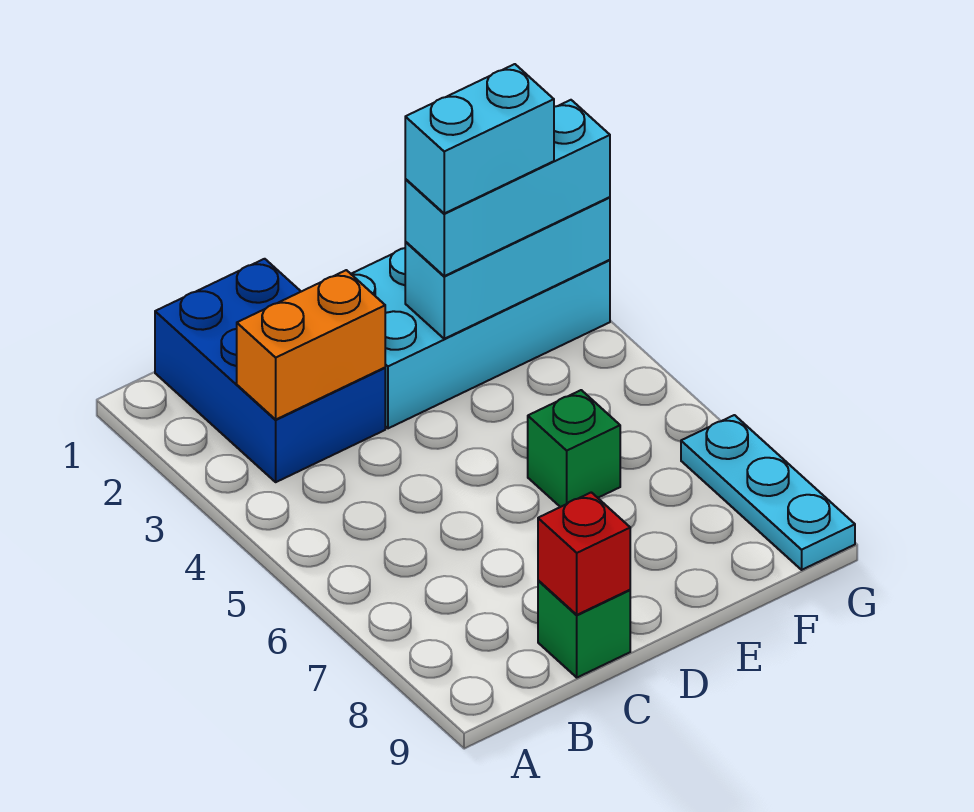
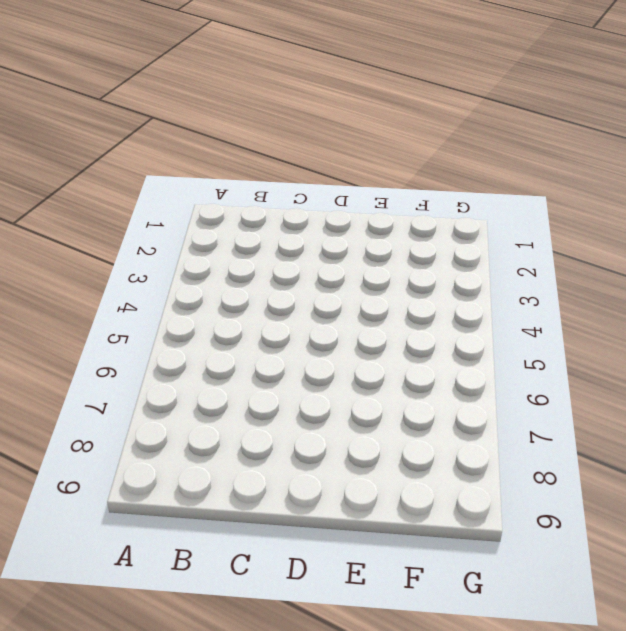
none -> blue 2x3 brick [155,259,385,482]
none -> green 1x1 brick [538,580,630,677]

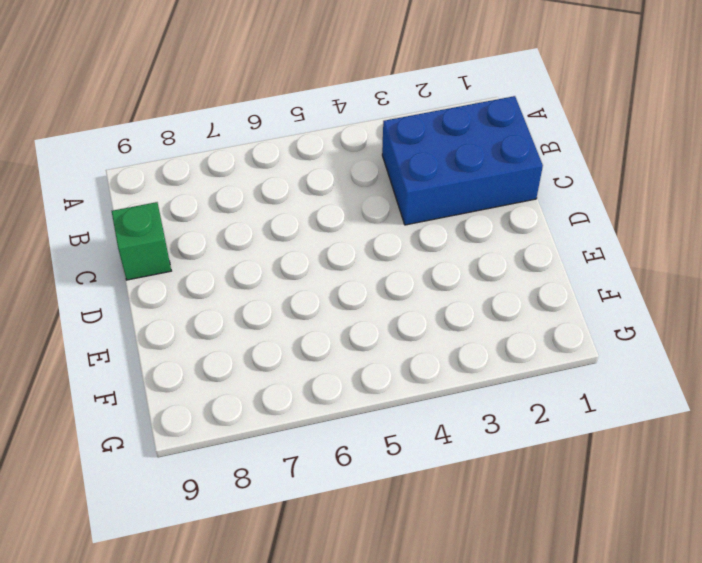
none -> cyan 2x4 brick [351,248,610,428]
none -> green 1x1 brick [528,390,620,507]

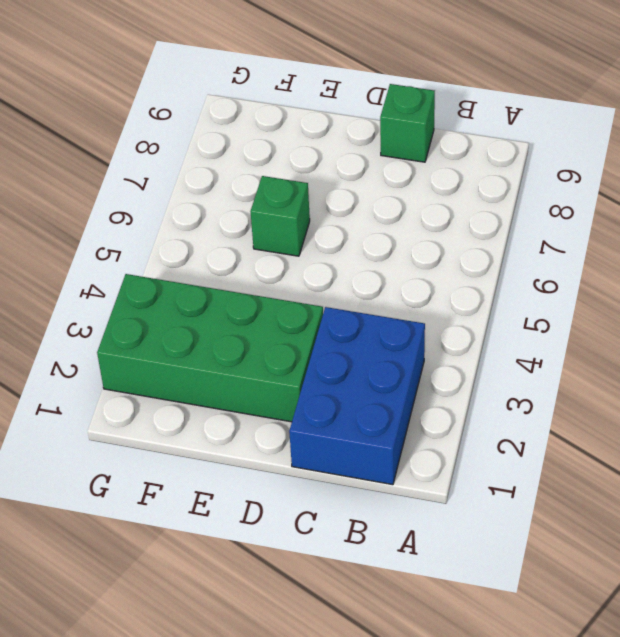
green 2x4 brick [97,274,323,422] -> cyan 2x4 brick [351,248,610,428]
none -> cyan 1x3 plate [681,415,855,570]
none -> orange 1x2 brick [237,270,385,419]

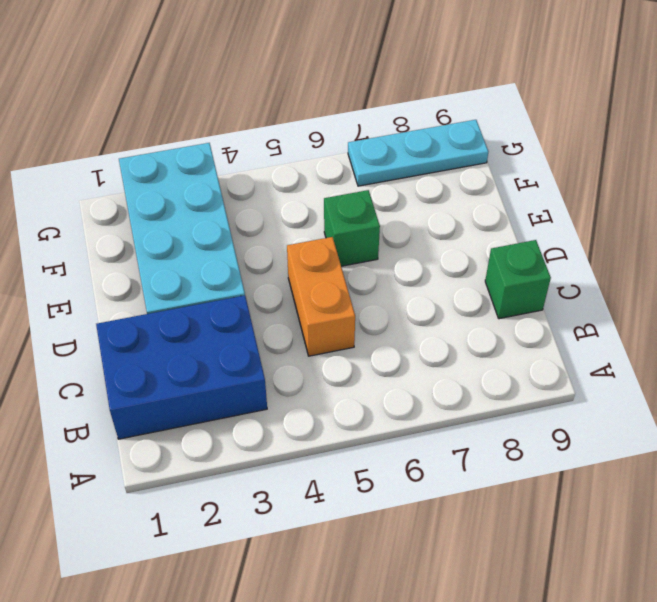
orange 1x2 brick [287,237,355,356] -> orange 1x2 brick moved to [237,270,385,419]
none -> red 1x1 brick [538,492,630,615]
none -> cyan 1x3 brick [405,197,610,339]

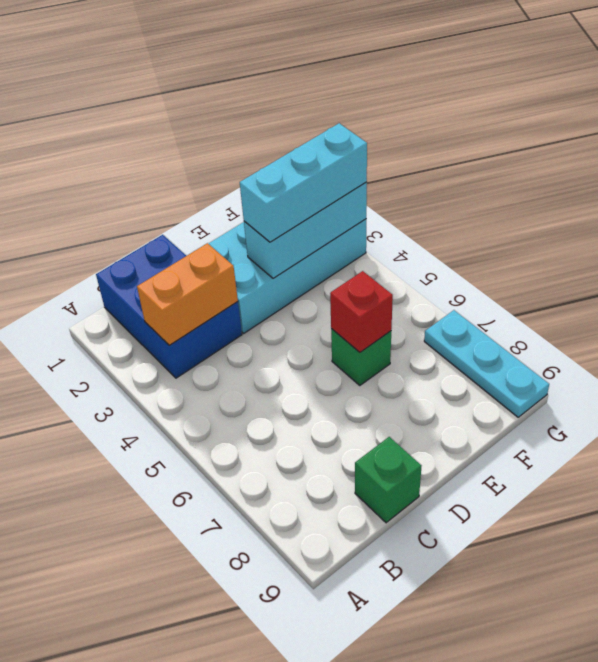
red 1x1 brick [330,271,393,352] -> red 1x1 brick moved to [538,492,630,615]
none -> cyan 1x2 brick [405,64,554,213]

